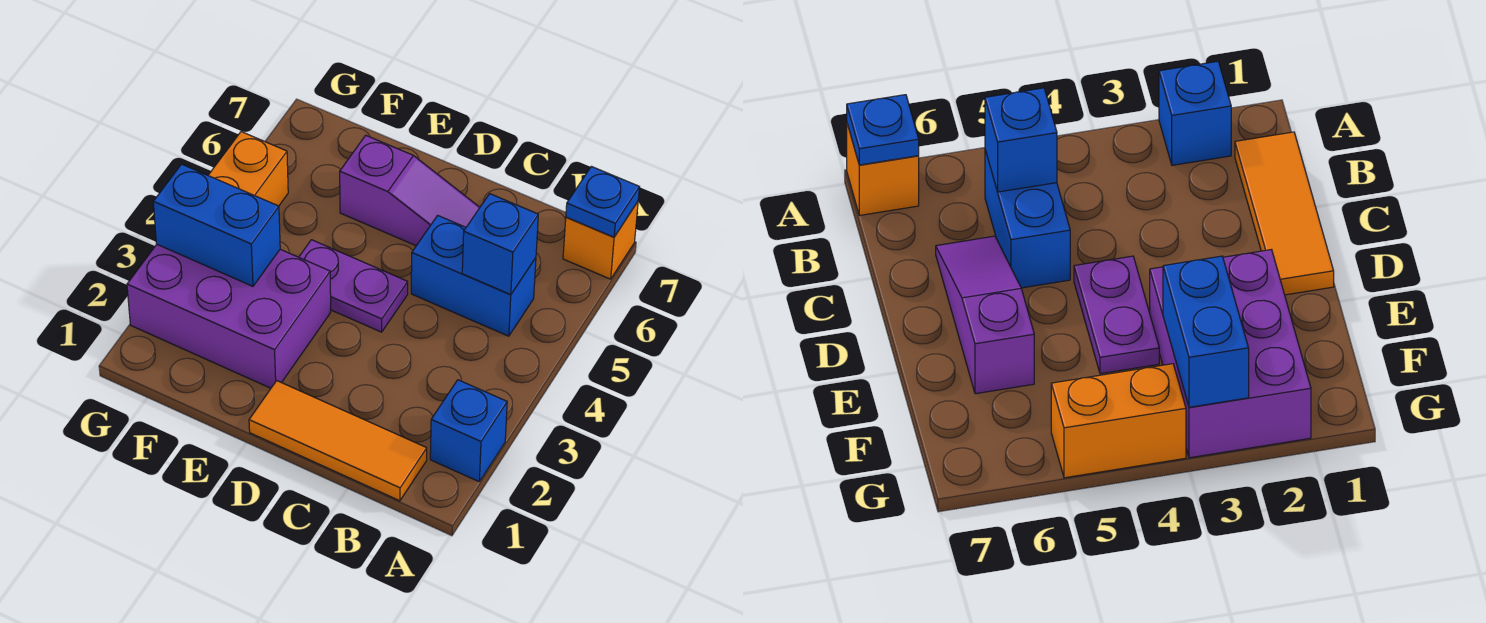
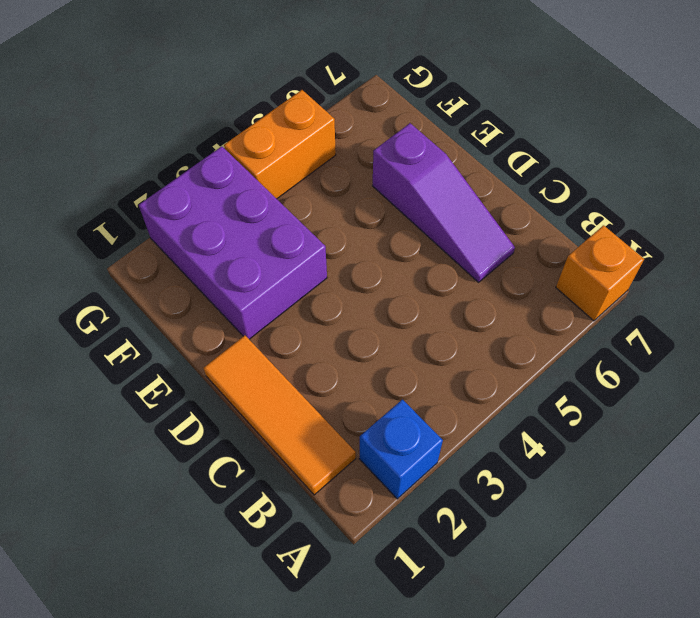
none -> blue 1x2 brick [411,215,536,336]
none -> purple 1x2 plate [299,240,408,332]

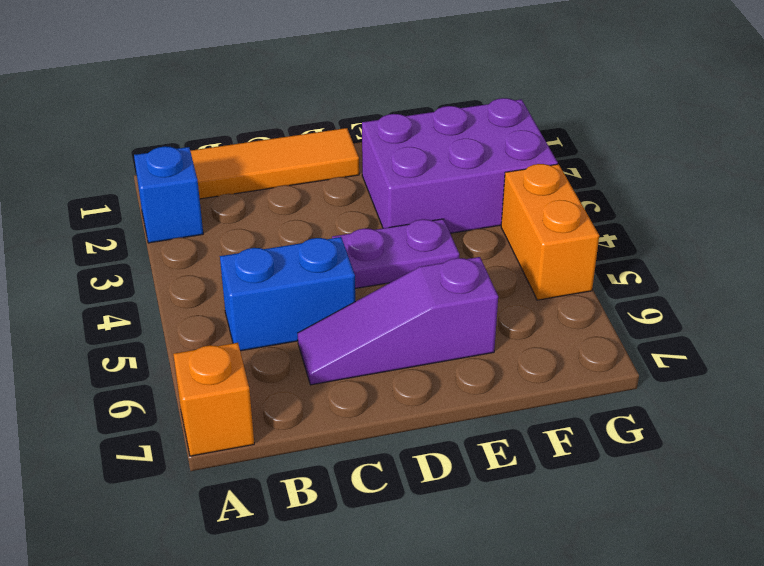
none -> blue 1x1 plate [566,166,639,237]
none -> blue 1x1 brick [462,194,538,295]

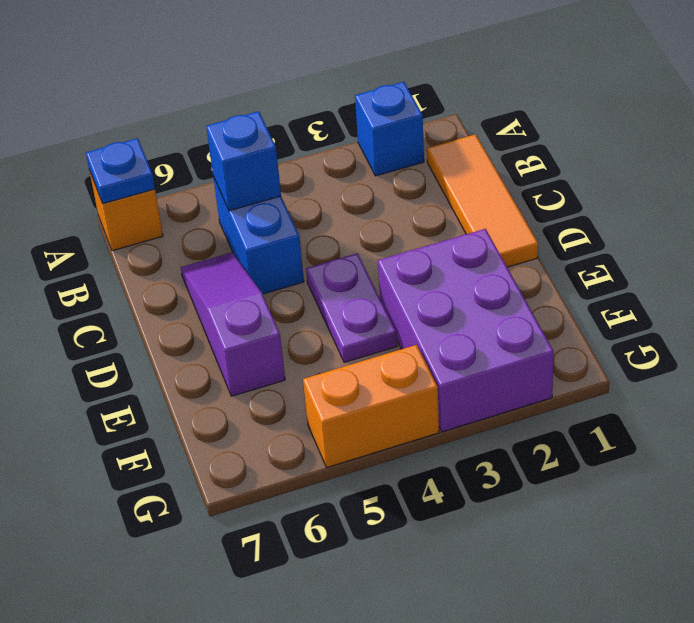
none -> blue 1x2 brick [153,164,280,286]

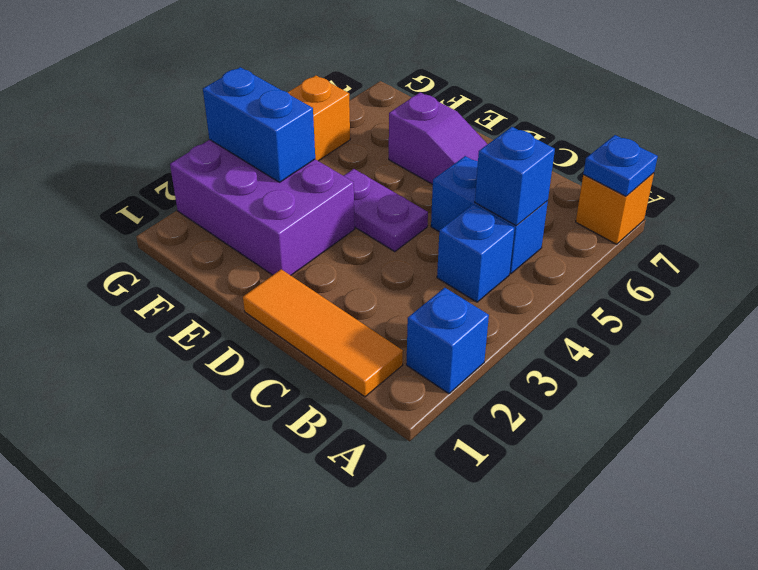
blue 1x1 brick [437,205,515,302] -> none

